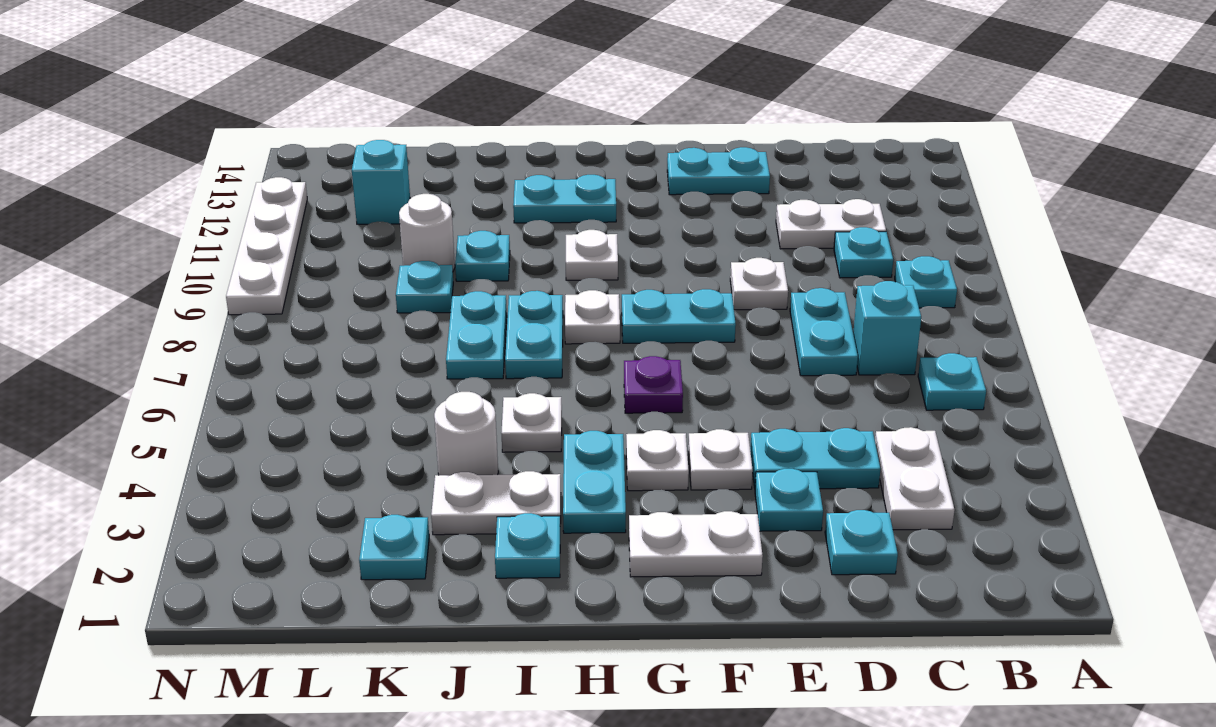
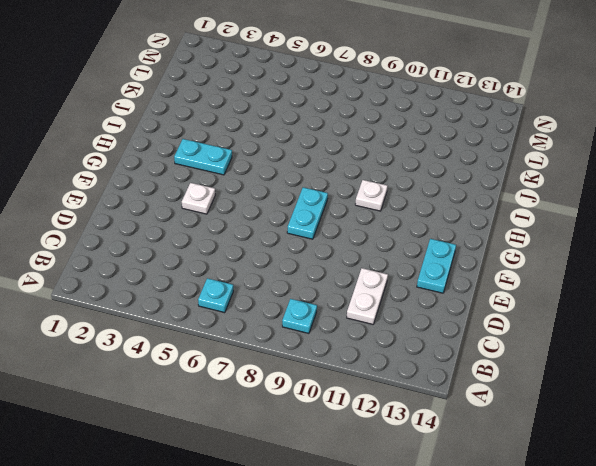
none -> white 1x2 plate [875,427,955,530]
none -> cyan 1x1 brick [853,281,921,375]
none -> cyan 1x1 plate [834,227,893,278]
none -> cyan 1x1 plate [825,510,898,575]

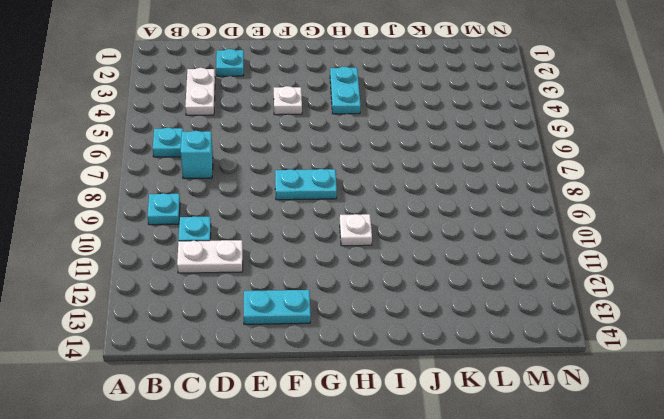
none -> cyan 1x2 plate [750,428,880,489]
none -> cyan 1x2 plate [790,288,858,376]
none -> cyan 1x1 plate [755,469,823,531]
none -> white 1x1 plate [730,258,788,310]

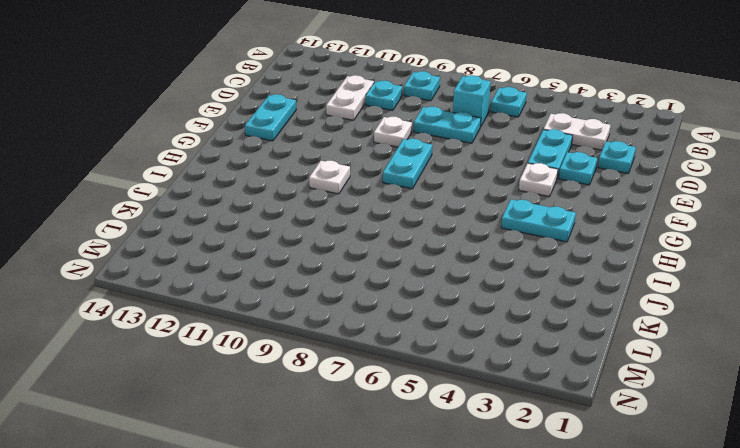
none -> white 1x2 plate [629,511,763,577]
none -> white 1x1 plate [626,430,689,491]
none -> purple 1x1 plate [624,356,683,413]
none -> white 1x1 plate [565,290,620,344]

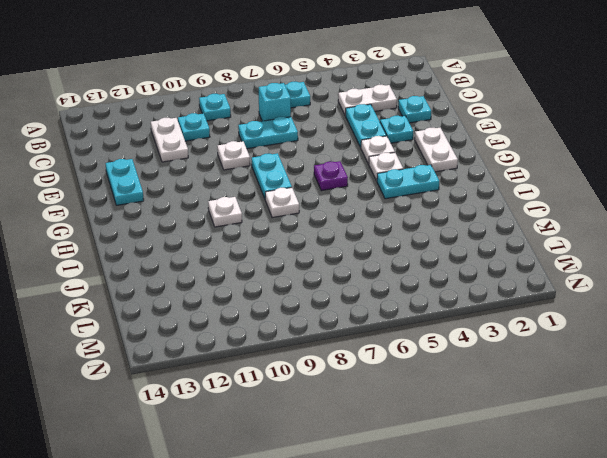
none -> cyan 1x2 plate [513,175,616,223]
none -> cyan 1x1 plate [495,513,560,578]
none -> white 1x2 plate [431,471,561,535]
none -> white 1x1 plate [501,393,562,452]

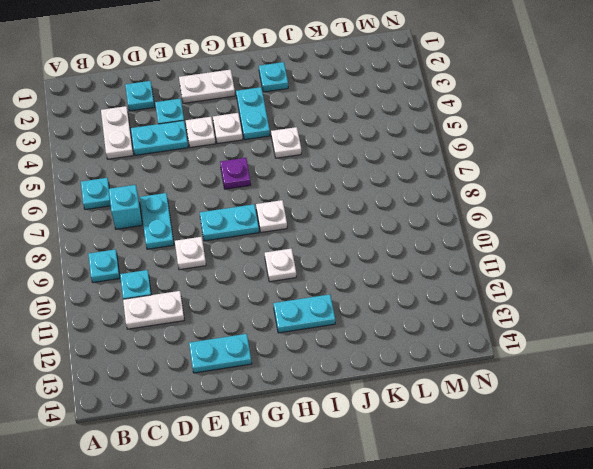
none -> white 1x2 plate [431,471,561,535]
none -> cyan 1x2 plate [505,291,563,379]
none -> white 1x1 round brick [434,392,498,475]
none -> cyan 1x2 plate [446,291,507,379]

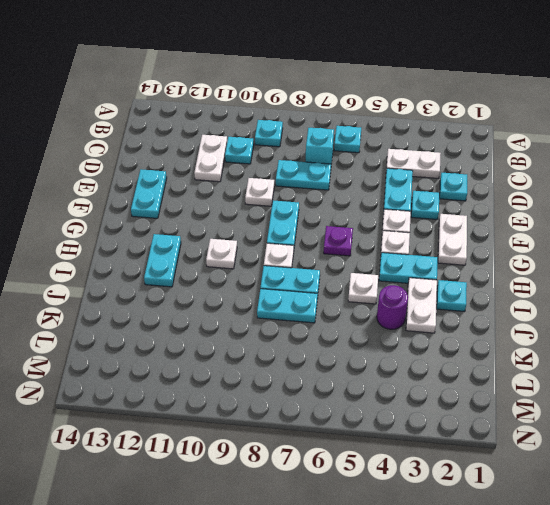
purple 1x1 round brick [377,285,408,329] -> white 1x1 round brick [434,392,498,475]
none -> cyan 1x1 plate [455,231,510,281]
none -> cyan 1x1 plate [359,515,429,580]
none -> cyan 1x1 plate [396,261,453,313]
none -> white 1x1 round brick [399,194,455,271]

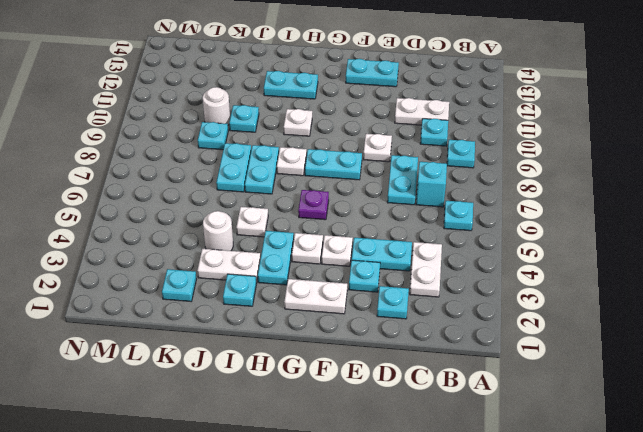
none -> cyan 1x1 brick [352,140,410,224]
none -> white 1x4 plate [226,177,307,315]

